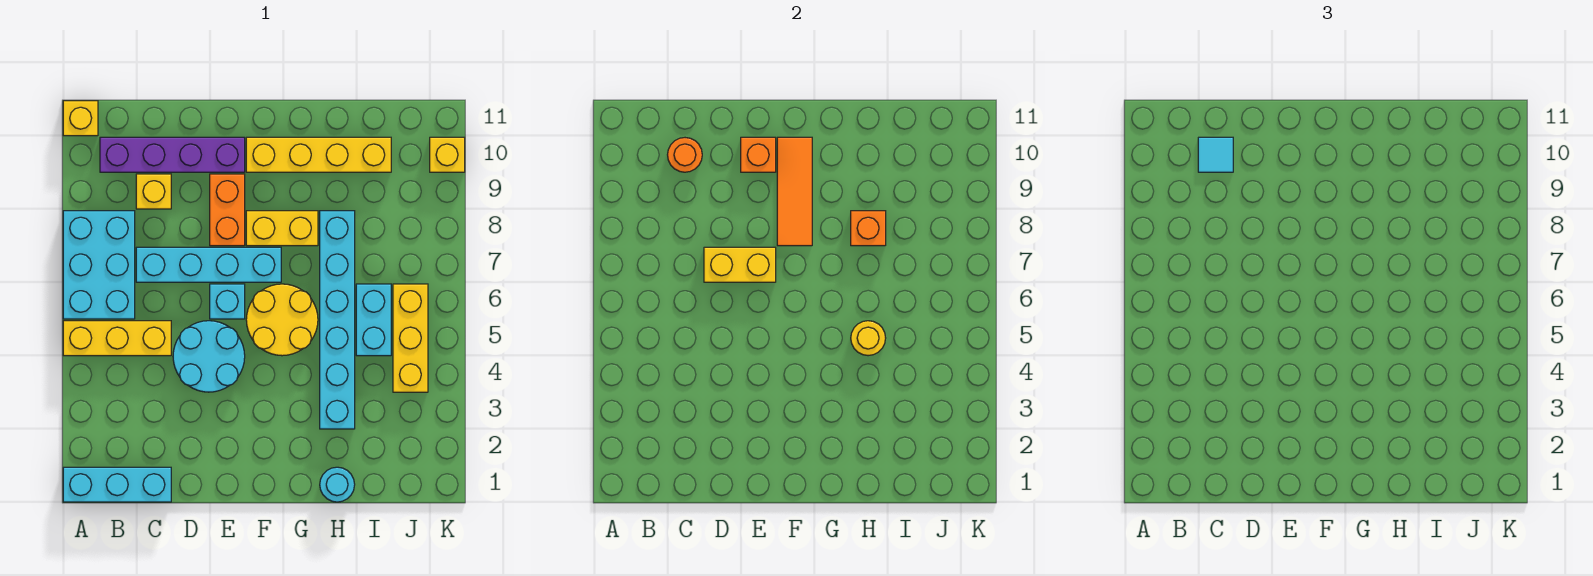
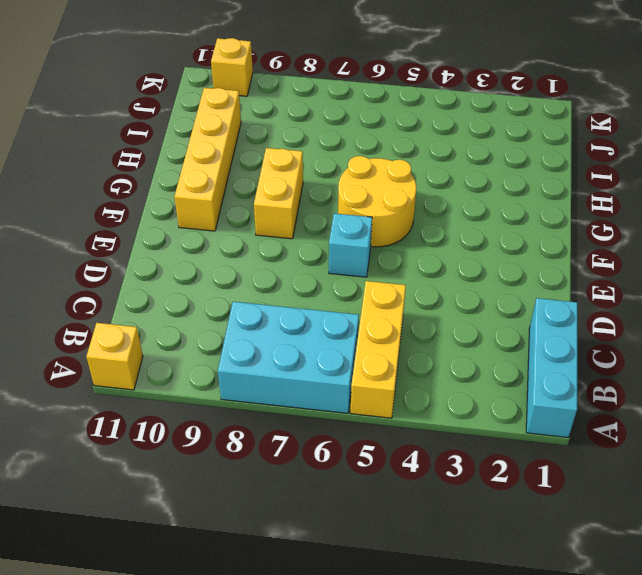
none -> purple 1x4 brick [100,137,245,172]
none -> cyan 1x4 brick [136,247,281,282]
none -> yellow 1x1 brick [136,174,171,209]

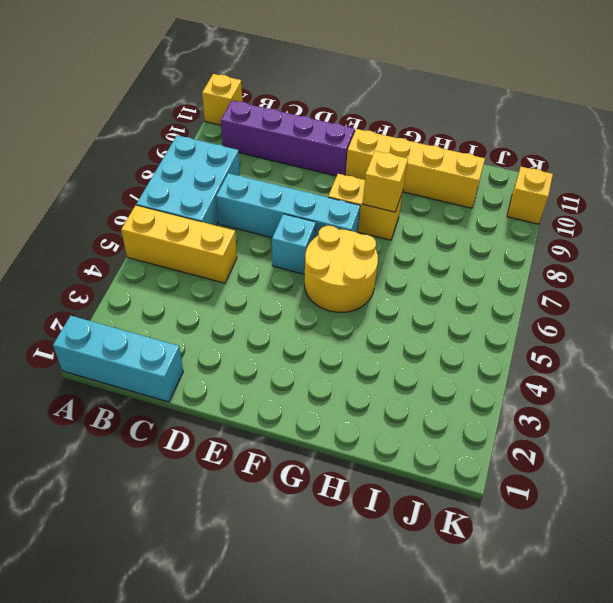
yellow 1x1 brick [363,151,408,212] -> yellow 1x1 brick moved to [136,174,171,209]
none -> cyan 2x2 round brick [173,321,245,392]
none -> orange 1x2 brick [210,174,245,246]
none -> cyan 1x1 round brick [320,467,355,502]

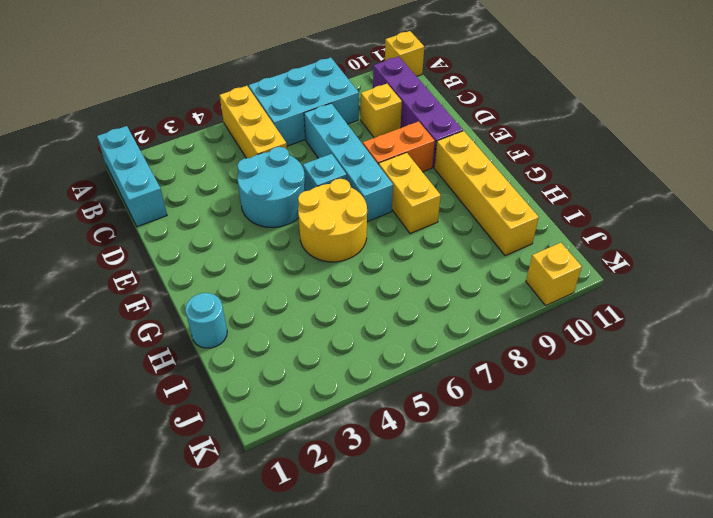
none -> cyan 1x6 brick [320,211,355,429]
none -> cyan 1x2 brick [356,284,391,356]
none -> yellow 1x3 brick [393,284,428,392]

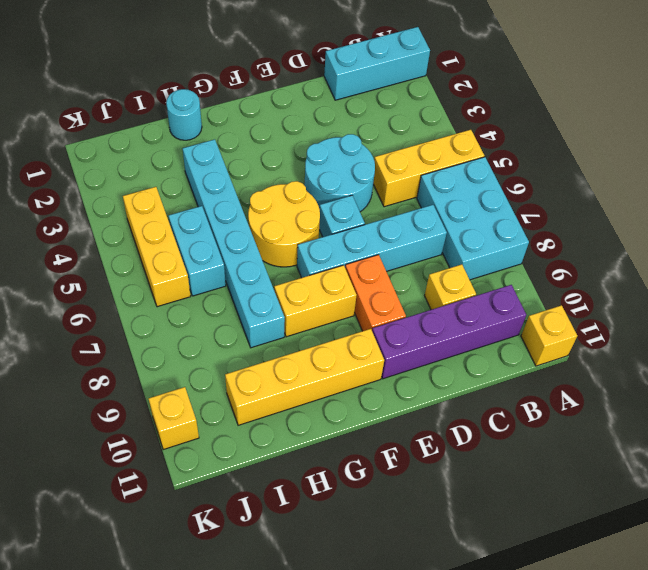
none -> orange 1x1 round brick [668,138,702,172]
none -> yellow 1x2 brick [704,247,776,282]
none -> orange 1x1 brick [741,137,776,172]

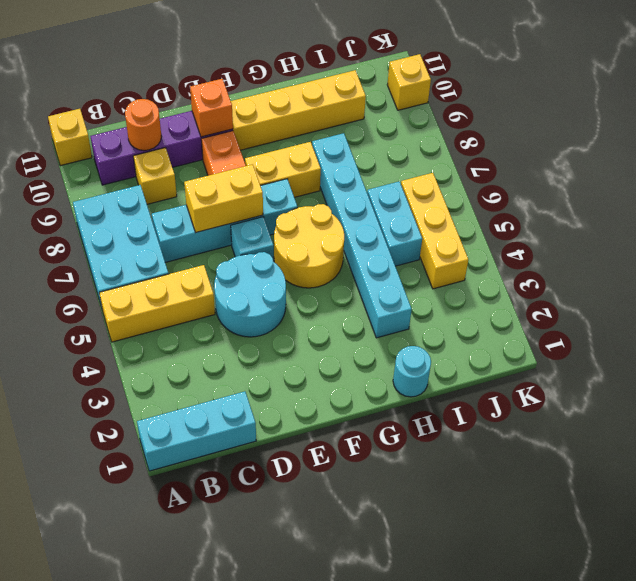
none -> orange 1x3 tile [777,137,812,246]
none -> yellow 1x1 round brick [851,321,886,356]
none -> orange 1x1 brick [851,211,886,246]

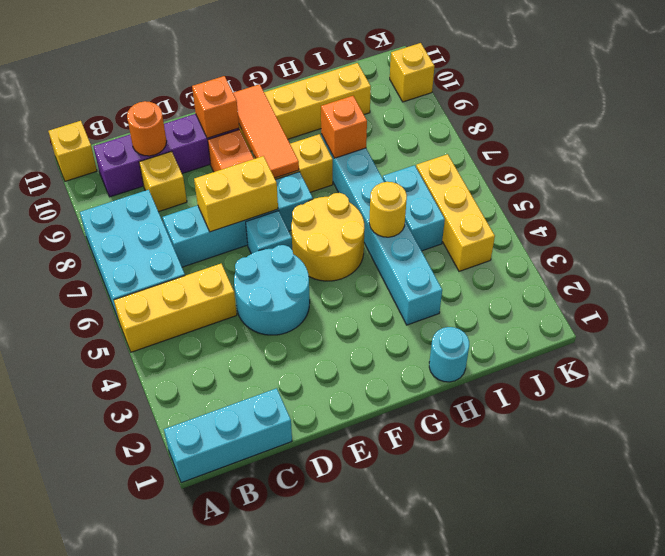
none -> cyan 1x1 tile [1198,137,1233,172]

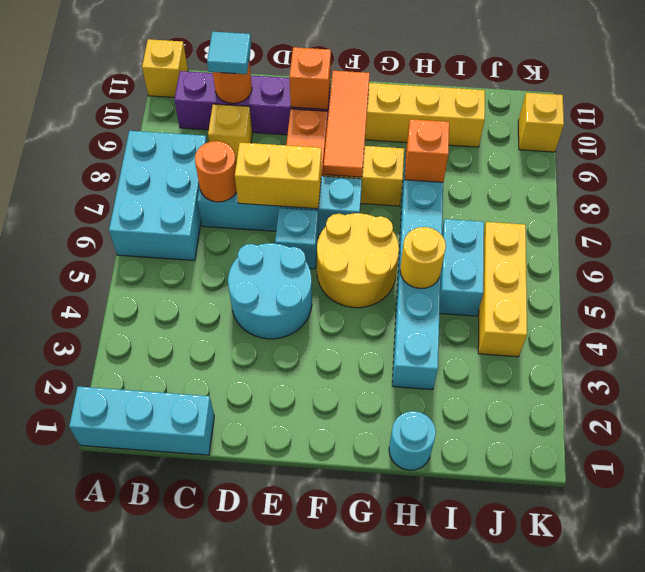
orange 1x1 round brick [195,141,237,202] -> none
none -> yellow 1x3 brick [63,321,171,356]

